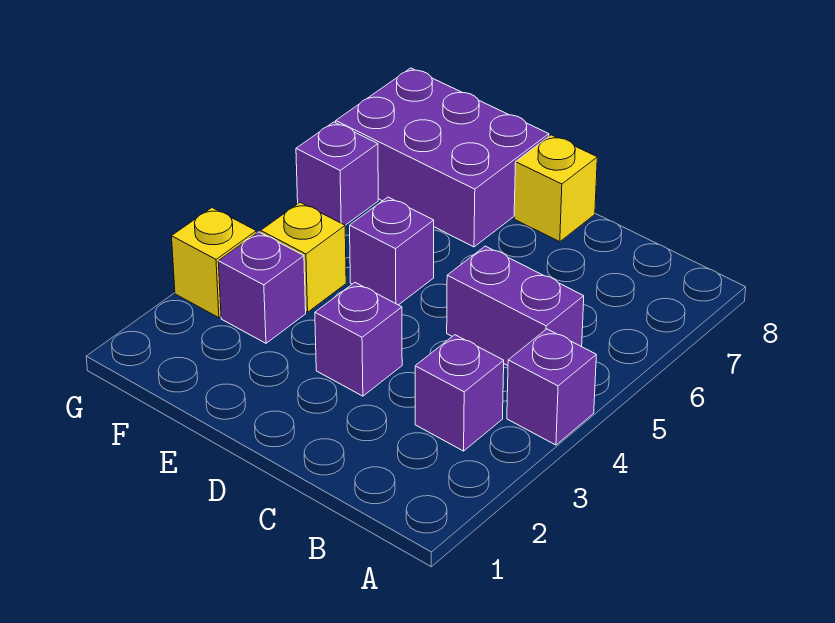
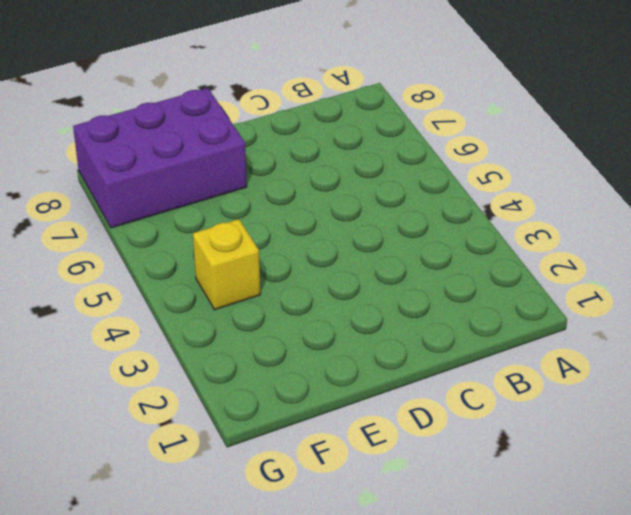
none -> purple 1x1 brick [507,329,596,445]
none -> purple 1x1 brick [415,335,504,451]

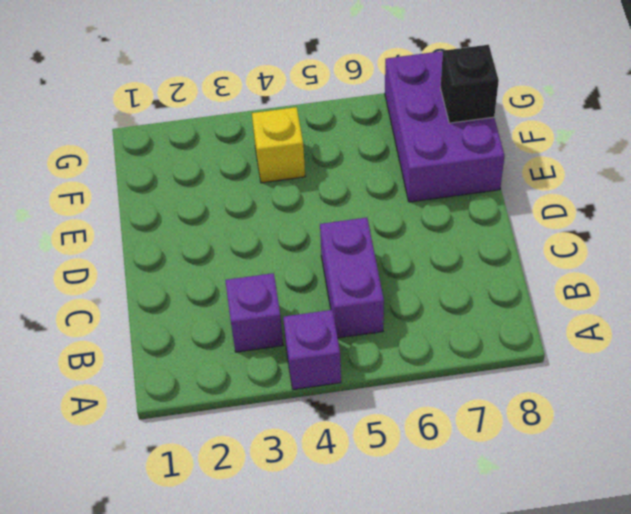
black 1x1 brick [440,45,499,123] -> none
none -> purple 1x1 brick [315,283,402,396]
none -> yellow 1x1 brick [514,135,597,242]

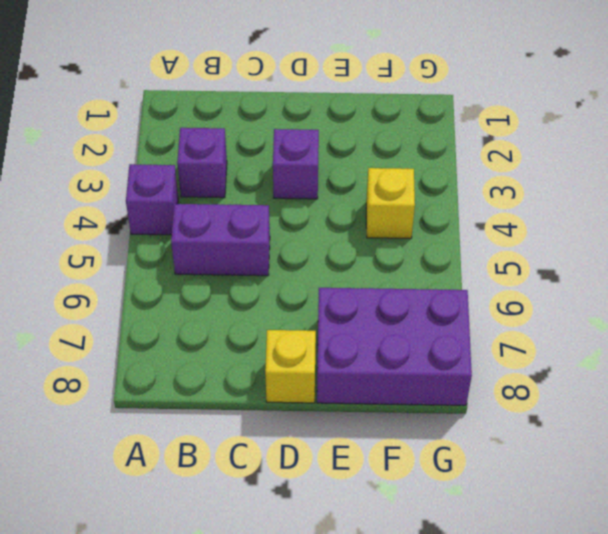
none -> purple 1x1 brick [350,197,434,305]
none -> purple 1x1 brick [218,232,306,343]

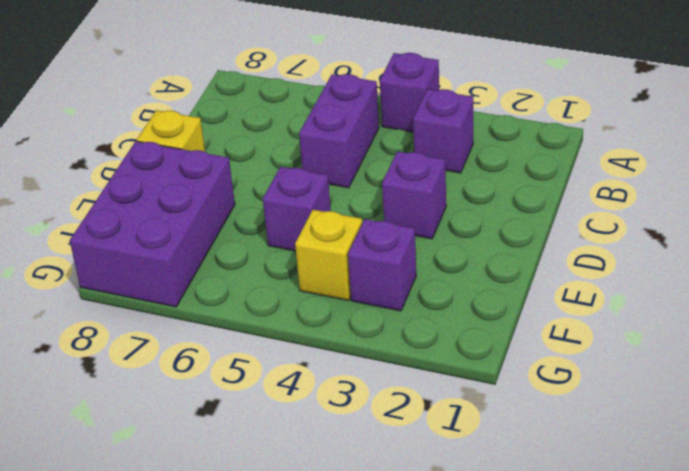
none -> yellow 1x1 brick [172,208,256,318]
none -> purple 1x1 brick [296,122,378,225]

